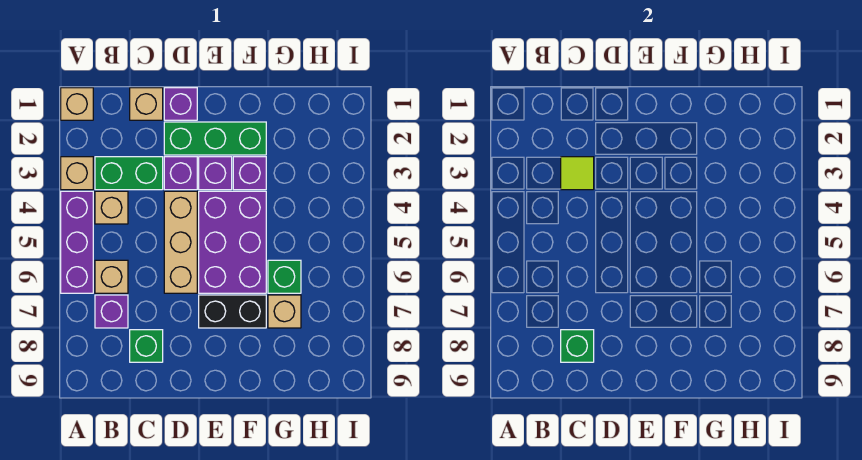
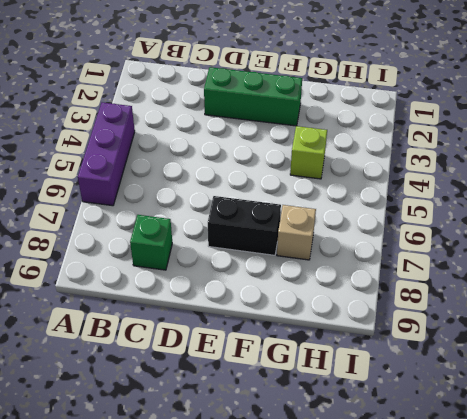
lime 1x1 brick [290,126,327,179] -> none
none -> tan 1x1 brick [61,88,93,120]
none -> tan 1x1 brick [61,157,93,190]
none -> green 1x2 brick [95,157,163,190]

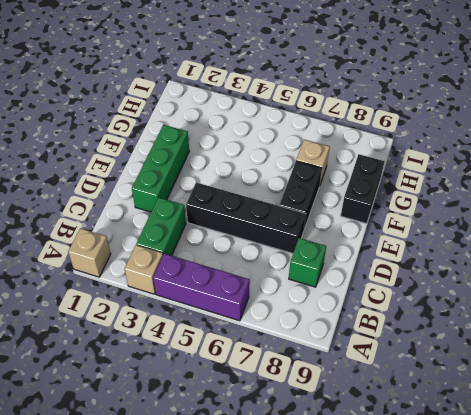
black 1x4 brick [186,182,306,253] -> tan 1x3 brick [164,191,197,293]
black 1x2 brick [341,154,385,224] -> none
none -> tan 1x1 brick [95,191,128,224]
none -> tan 1x1 brick [95,260,128,293]
none -> purple 1x1 brick [95,295,128,328]

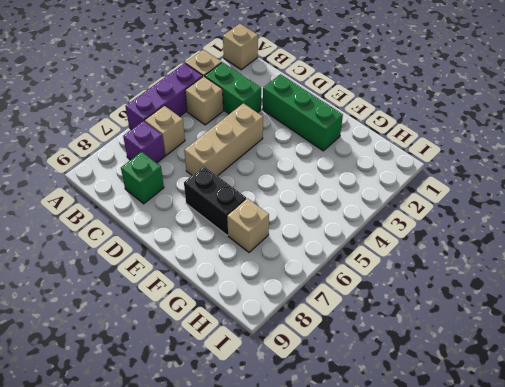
none -> tan 1x1 brick [130,88,163,120]
none -> purple 1x1 brick [164,88,197,120]
none -> purple 1x1 brick [164,157,197,190]

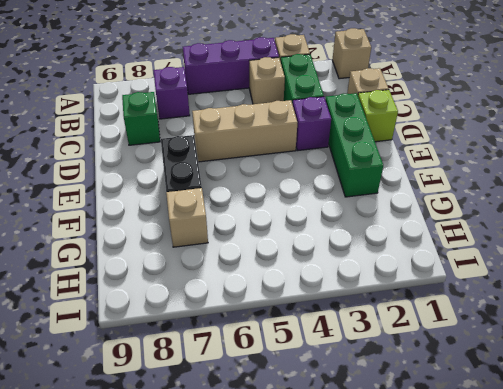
lime 1x1 brick [358,90,398,142] -> purple 1x1 brick [164,88,197,120]
none -> tan 1x1 brick [95,260,128,293]
none -> purple 1x1 brick [199,157,232,190]
none -> purple 2x3 brick [199,191,266,293]

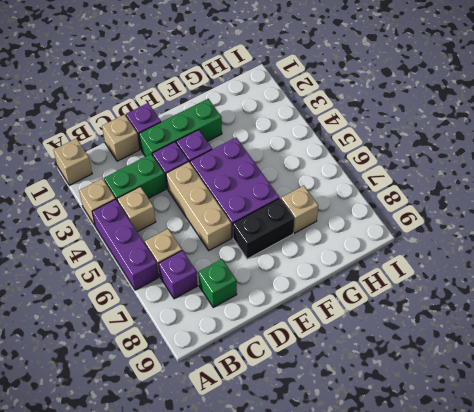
none -> purple 1x1 brick [233,157,266,190]
none -> green 1x1 brick [268,260,301,293]
none -> lime 1x1 tile [561,157,594,190]

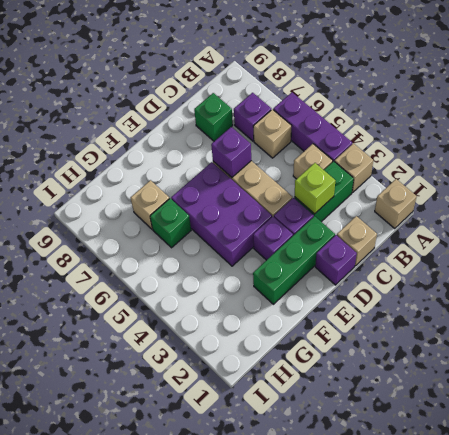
lime 1x1 brick [295,163,335,214] -> lime 1x1 tile [561,157,594,190]
purple 1x1 brick [211,127,251,177] -> purple 1x1 brick moved to [233,157,266,190]
none -> black 1x2 brick [199,295,266,328]
none -> green 1x1 brick [561,330,594,362]

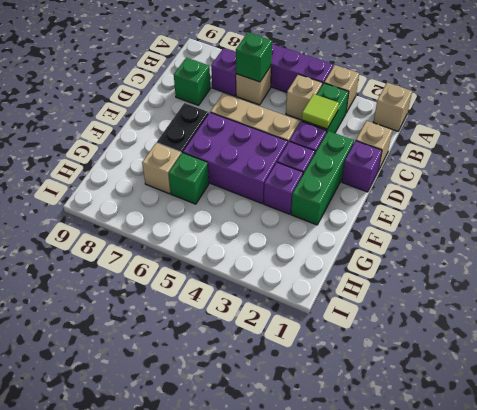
green 1x1 brick [236,32,272,82] -> green 1x1 brick moved to [561,330,594,362]

